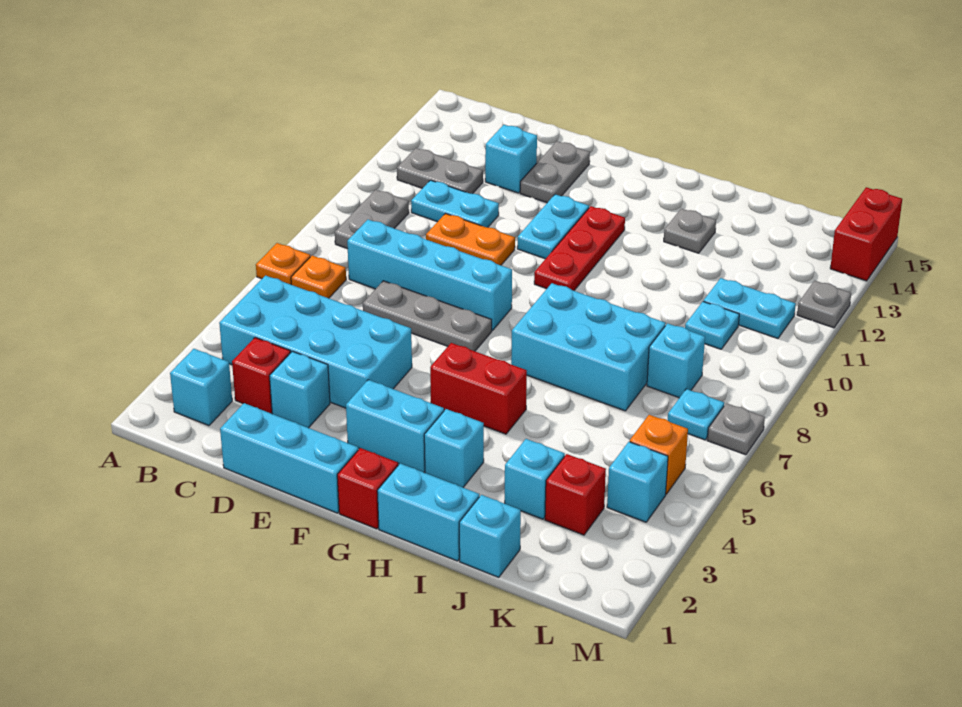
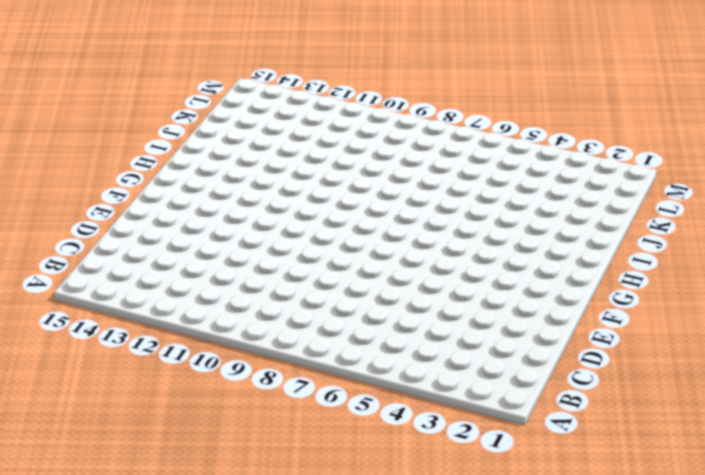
none -> orange 1x1 plate [256,243,310,284]
none -> cyan 1x1 brick [170,349,232,426]
none -> cyan 2x4 brick [219,276,412,408]
none -> orange 1x1 plate [291,256,346,298]

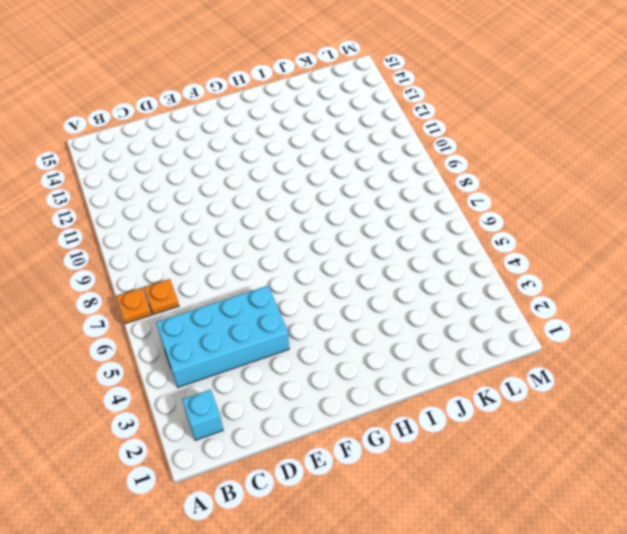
none -> grey 1x2 plate [335,190,409,249]
none -> grey 1x2 plate [397,148,483,194]
none -> red 1x1 brick [232,338,290,413]
none -> cyan 1x4 brick [347,219,512,331]

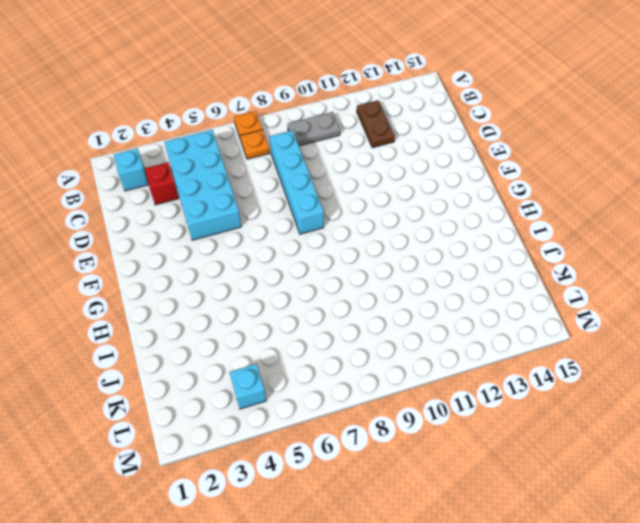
brown 1x2 plate [357,100,395,148] -> grey 1x2 plate [397,148,483,194]
none -> cyan 1x2 plate [411,180,499,228]
none -> cyan 1x3 brick [220,403,358,513]
none -> cyan 1x1 brick [270,351,330,428]
none -> grey 1x3 plate [363,281,492,351]

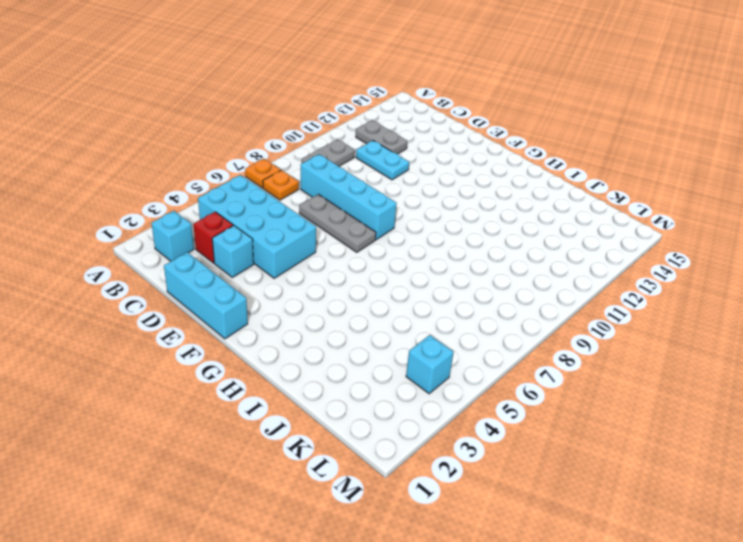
none -> orange 1x2 plate [426,214,515,265]
none -> cyan 1x1 brick [485,125,537,193]
none -> grey 1x2 plate [520,141,590,203]
none -> cyan 1x2 brick [346,380,444,472]

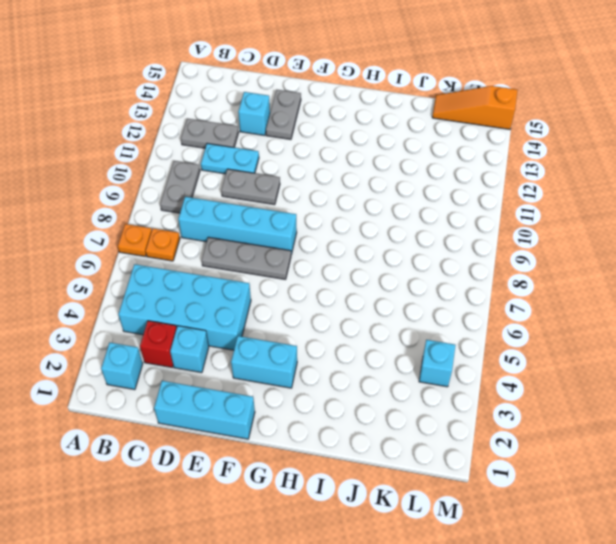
grey 1x2 plate [221,169,280,205] -> orange 1x2 plate [426,214,515,265]
orange 1x3 slope [432,86,517,129] -> red 1x2 brick [830,187,902,281]
none -> cyan 1x2 plate [517,194,589,259]
none -> red 1x1 brick [337,448,398,529]
none -> red 1x2 brick [430,343,527,434]
none -> red 1x3 plate [534,206,625,291]

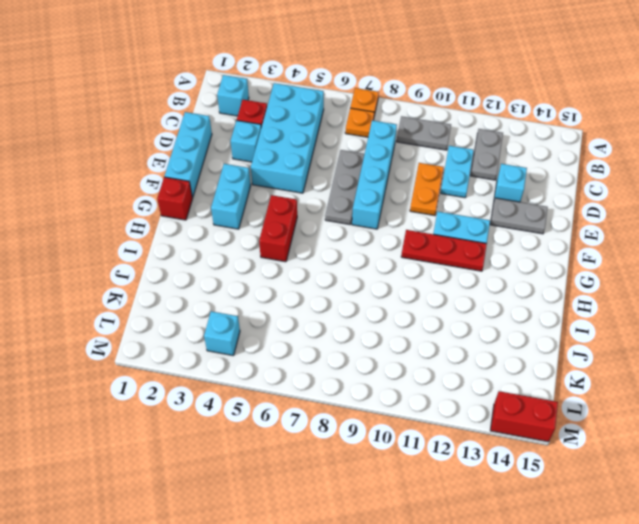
none -> cyan 1x2 brick [377,463,479,561]
none -> cyan 1x1 brick [424,409,484,487]
none -> cyan 2x3 brick [511,283,666,411]
none -> grey 1x1 plate [664,209,716,253]

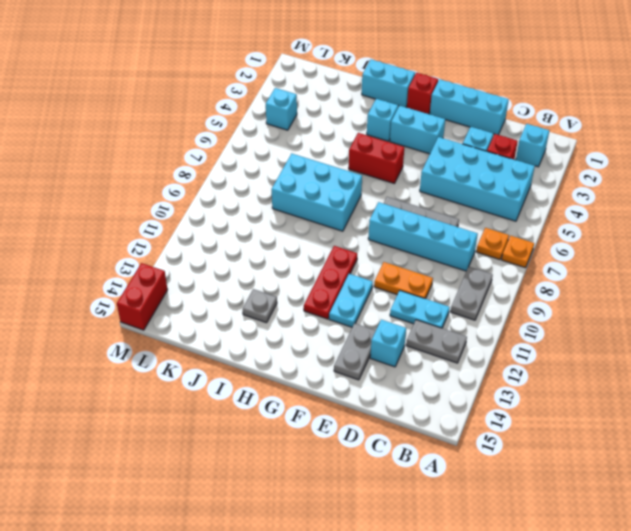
none -> cyan 1x1 brick [459,495,521,577]
none -> cyan 1x1 brick [505,439,565,519]
none -> red 1x1 brick [545,454,606,535]
none -> cyan 1x1 brick [647,323,705,398]

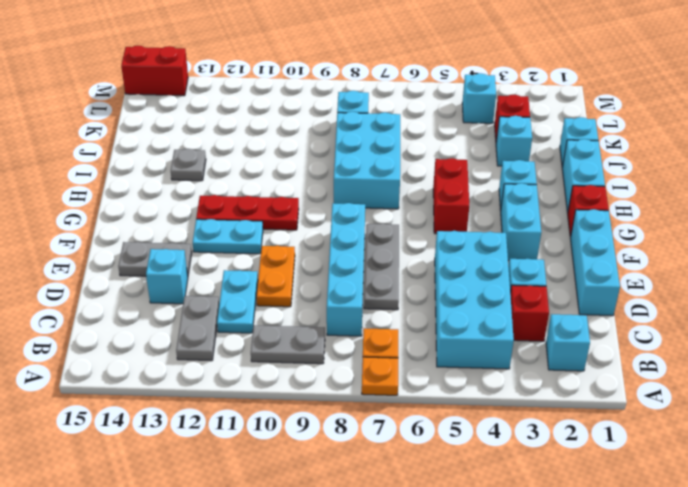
none -> cyan 1x1 plate [685,301,739,349]
none -> cyan 1x2 plate [704,278,796,338]
none -> orange 1x1 brick [630,415,688,494]
none -> cyan 1x1 plate [668,389,724,440]

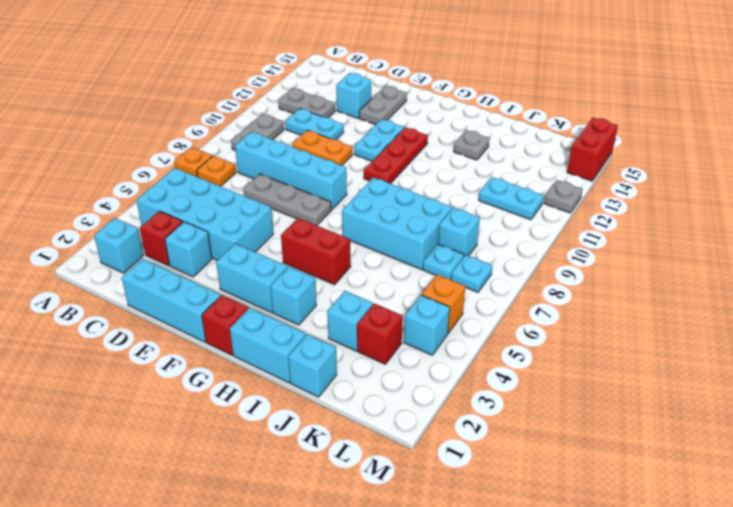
cyan 1x1 plate [423,244,464,280] -> cyan 1x1 plate moved to [685,301,739,349]
none -> grey 1x1 plate [707,403,765,455]

